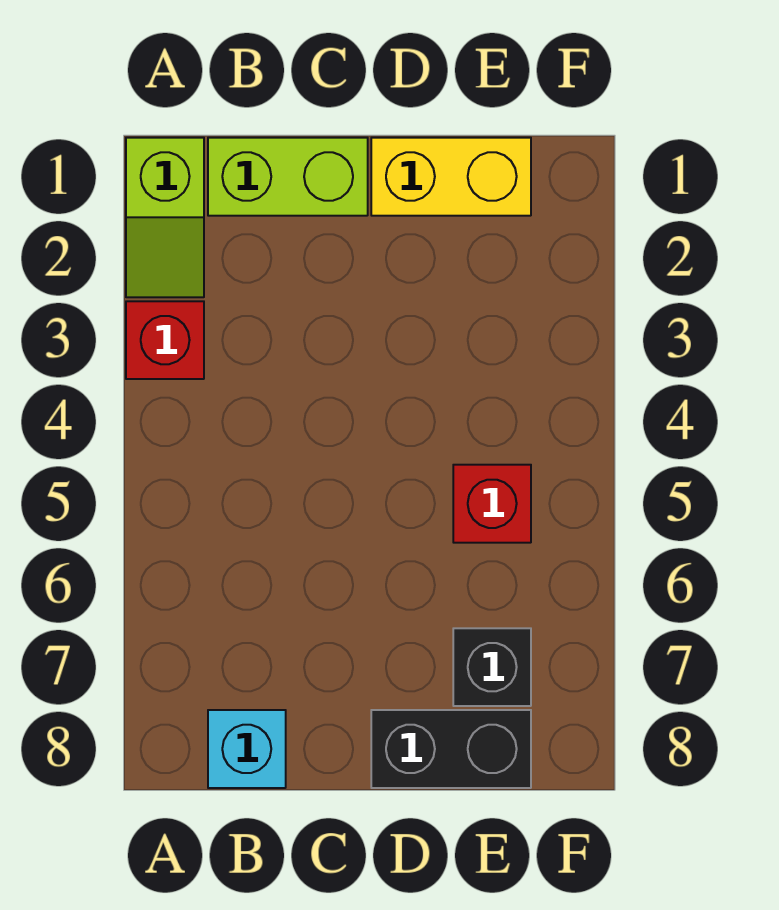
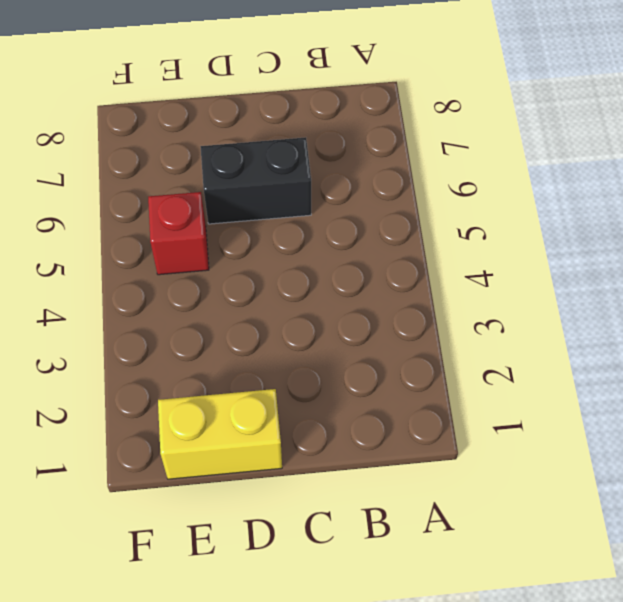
black 1x2 brick [200,137,311,224] -> black 1x2 brick moved to [371,710,531,788]
none -> lime 1x2 slope [126,138,204,297]
none -> red 1x1 brick [126,301,204,379]

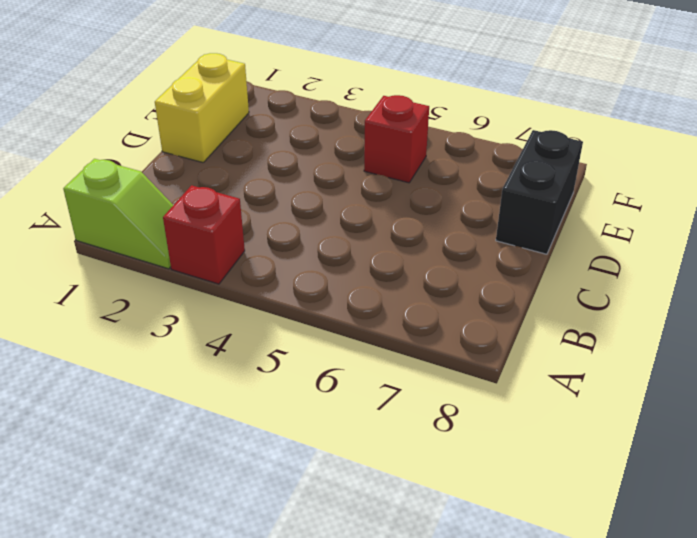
none -> lime 1x2 brick [208,138,368,216]
none -> cyan 1x1 brick [208,710,286,788]

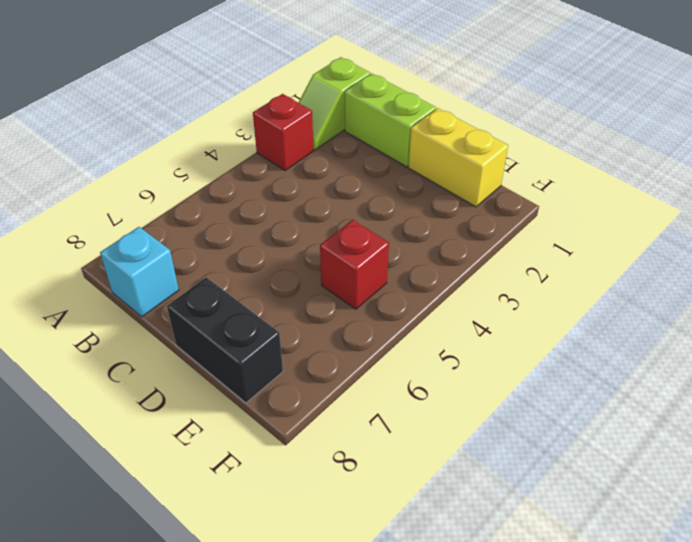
none -> black 1x1 brick [453,628,531,706]

